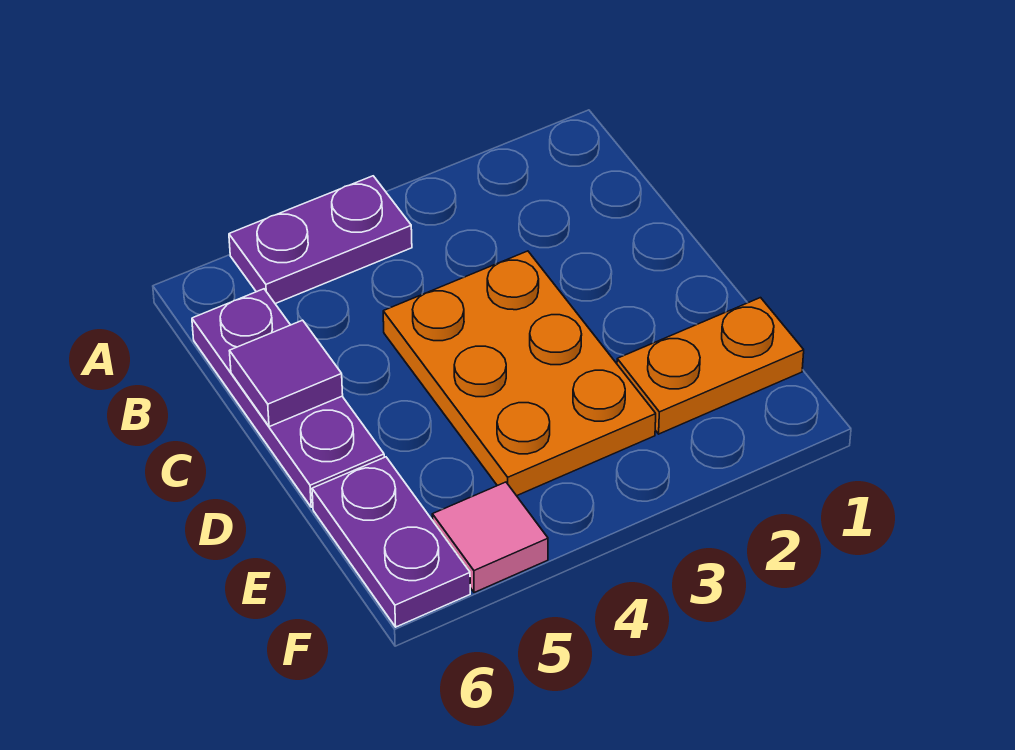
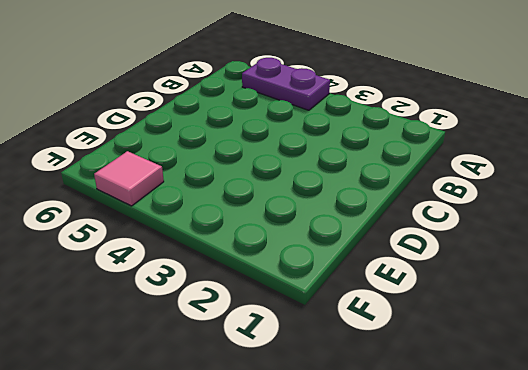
none -> purple 1x3 plate [192,289,384,507]
none -> orange 2x3 plate [383,251,656,496]

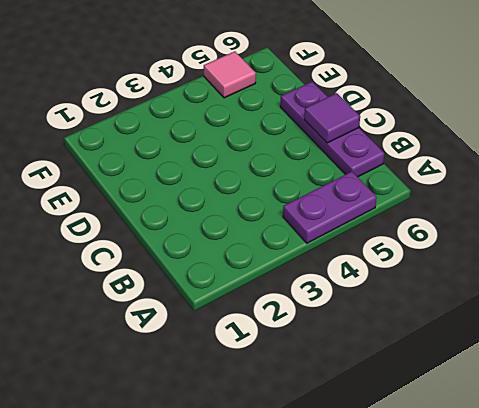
none -> orange 2x3 plate [383,251,656,496]
none -> orange 1x2 plate [617,298,804,434]

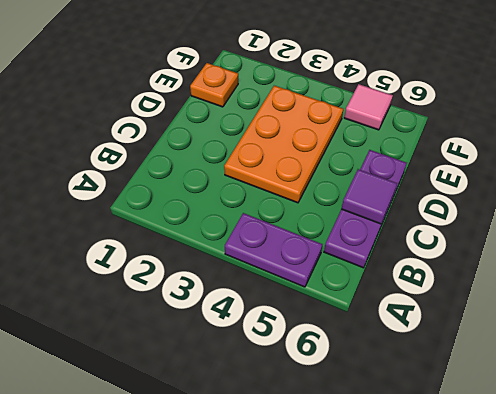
orange 1x1 plate [190,63,238,107] -> orange 1x2 plate [617,298,804,434]
none -> purple 1x2 plate [312,457,470,627]

